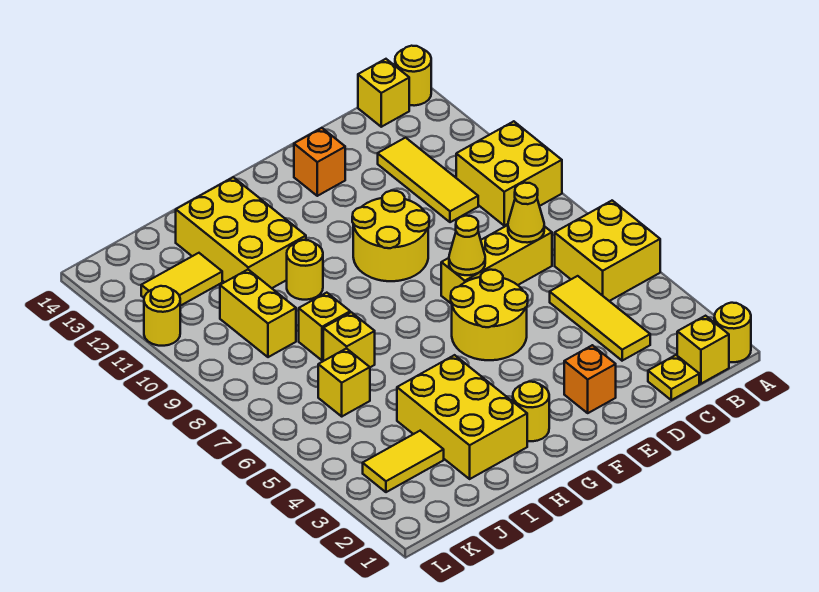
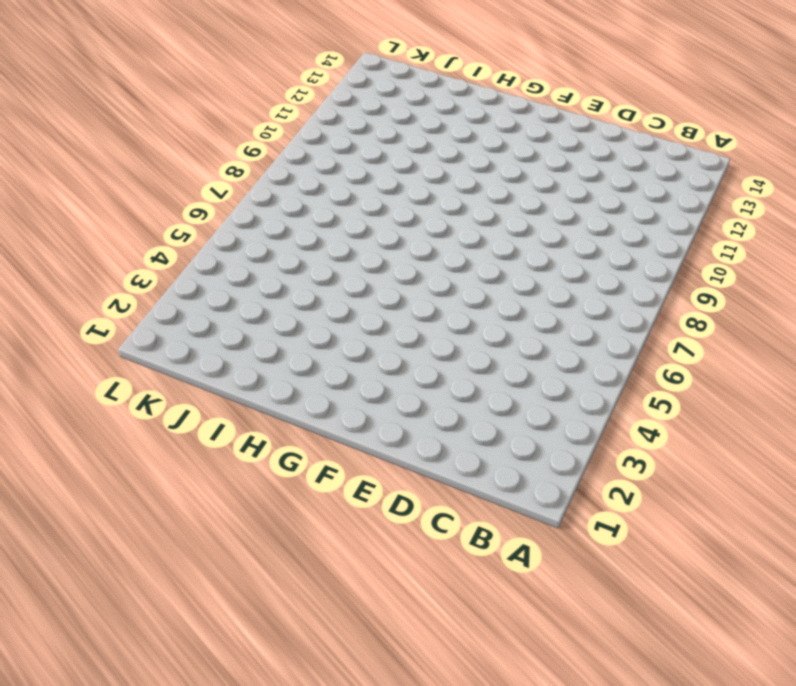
none -> yellow 1x1 round brick [714,303,751,362]
none -> yellow 2x2 brick [555,201,660,301]
none -> yellow 2x2 brick [456,121,562,225]

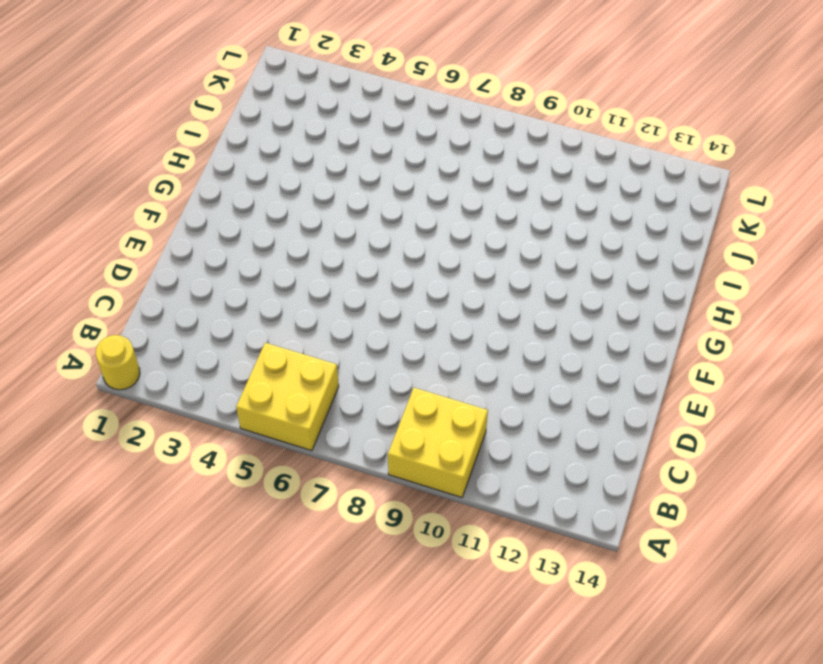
none -> yellow 1x1 round brick [395,46,431,106]
none -> yellow 1x1 brick [677,316,729,384]
none -> yellow 1x1 brick [358,59,409,127]

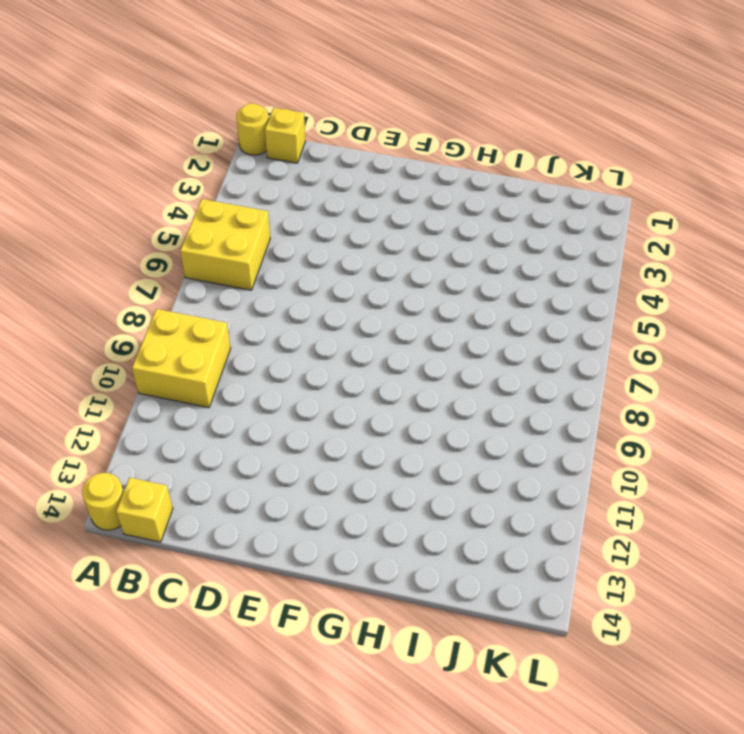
none -> yellow 1x1 plate [648,355,699,400]
none -> yellow 1x3 tile [550,276,650,361]
none -> yellow 1x3 brick [441,225,552,304]

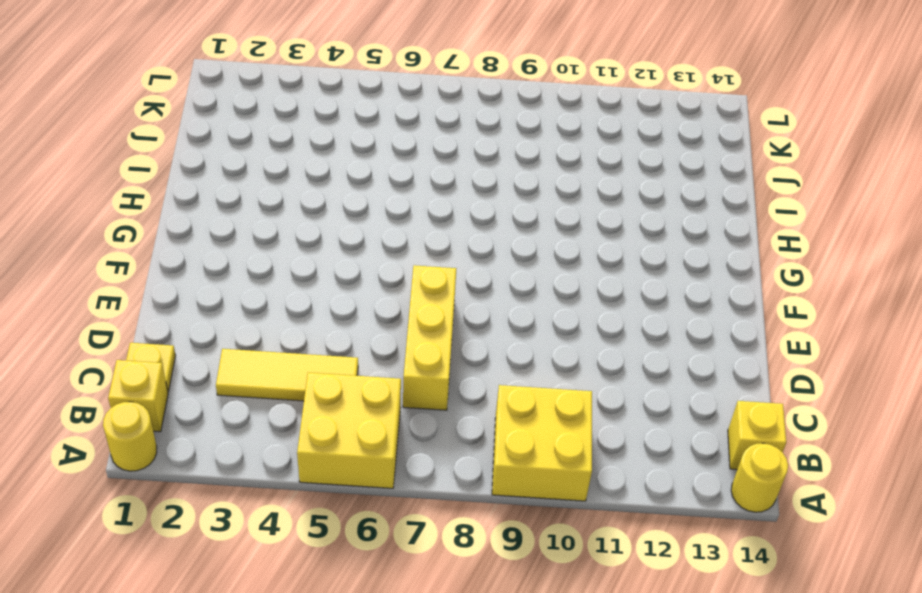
none -> yellow 1x3 tile [378,138,478,222]
none -> orange 1x1 brick [564,345,616,413]
none -> yellow 2x2 round brick [451,270,528,360]

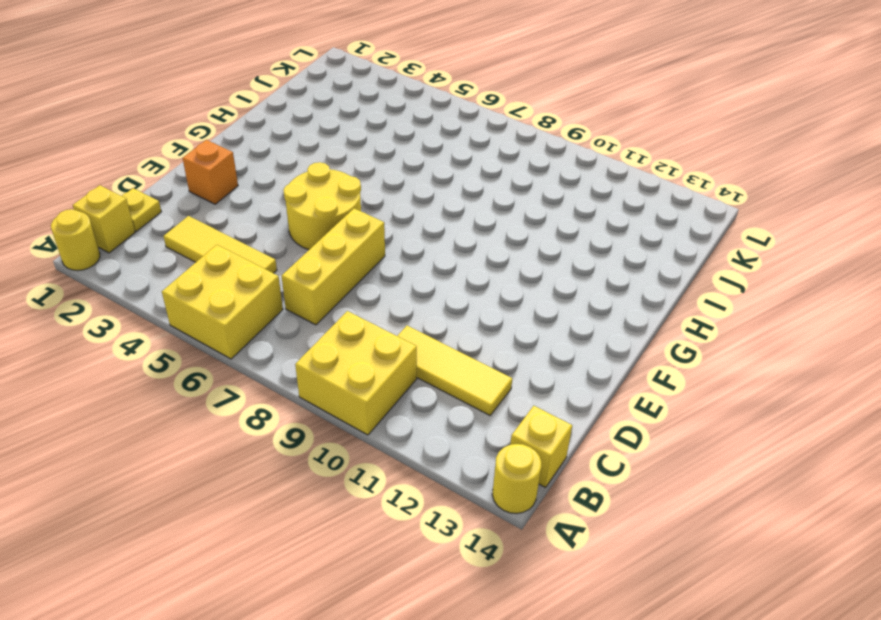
none -> yellow 2x2 round brick [352,191,429,281]
none -> orange 1x1 brick [294,128,345,196]
none -> yellow 1x1 round brick [513,382,549,441]

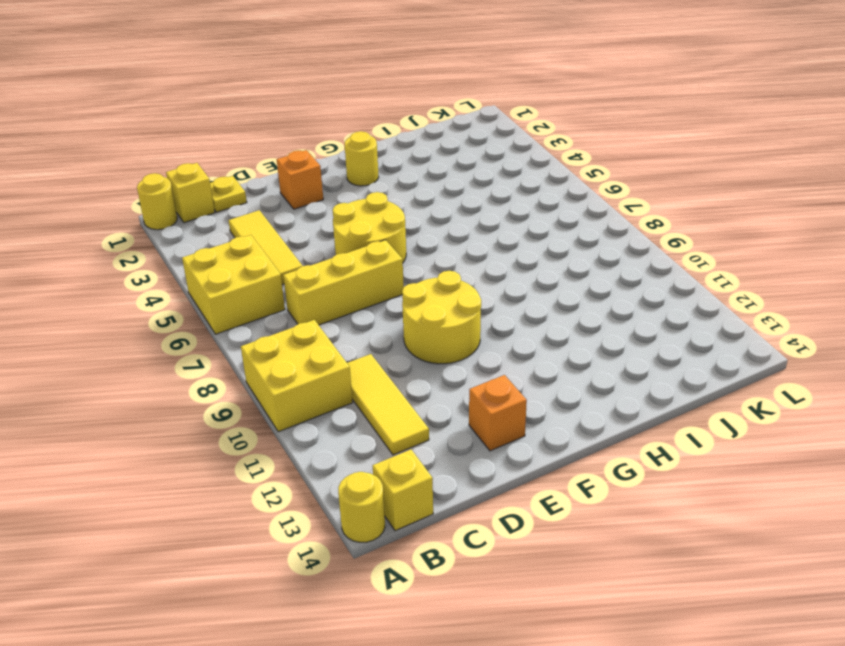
none -> yellow 2x3 brick [397,355,527,479]
none -> yellow 1x1 round brick [287,240,323,300]
none -> yellow 2x3 brick [176,177,306,288]

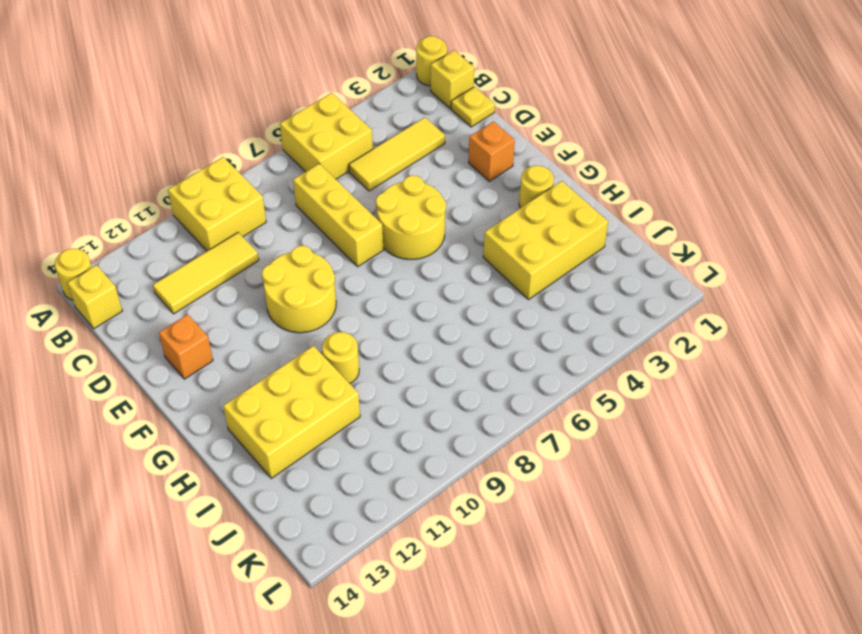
none -> yellow 1x1 brick [323,312,375,367]
none -> yellow 1x1 brick [299,293,350,361]
none -> yellow 1x2 tile [363,431,444,492]

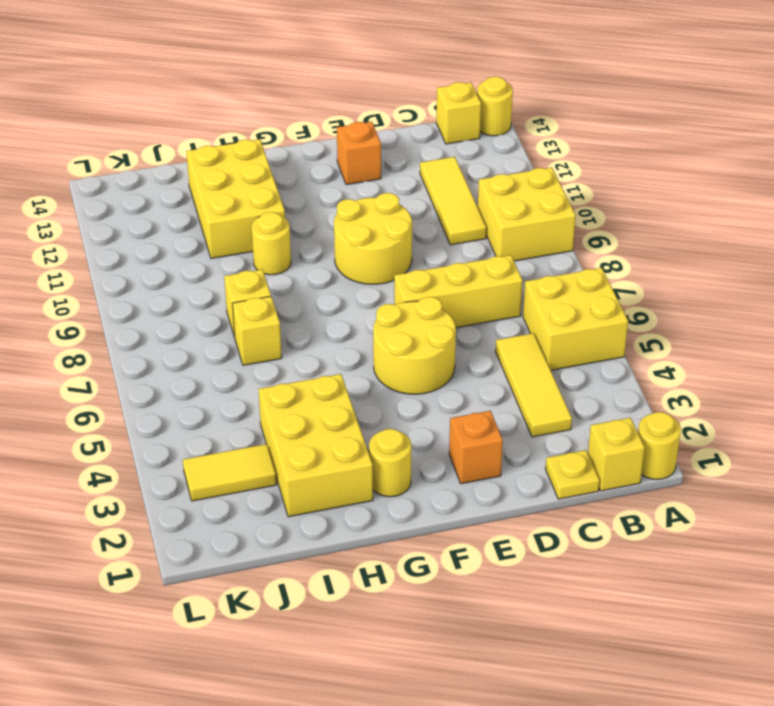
none -> yellow 1x1 brick [318,348,370,416]
none -> yellow 1x2 brick [220,270,296,357]
none -> yellow 1x2 tile [141,253,222,306]

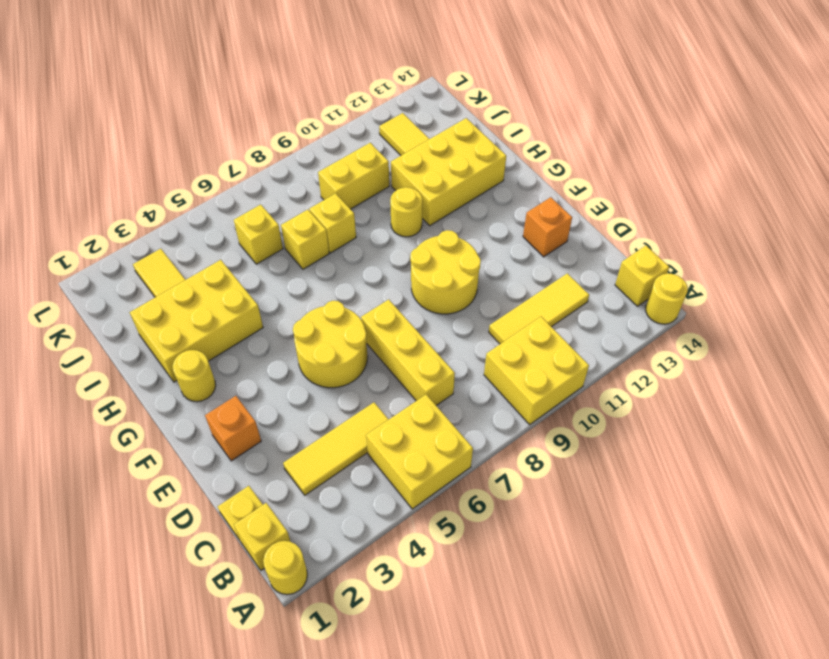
none -> yellow 1x1 round brick [144,286,180,346]
none -> yellow 1x1 cone [508,183,544,243]
none -> yellow 1x1 cone [449,216,485,275]

